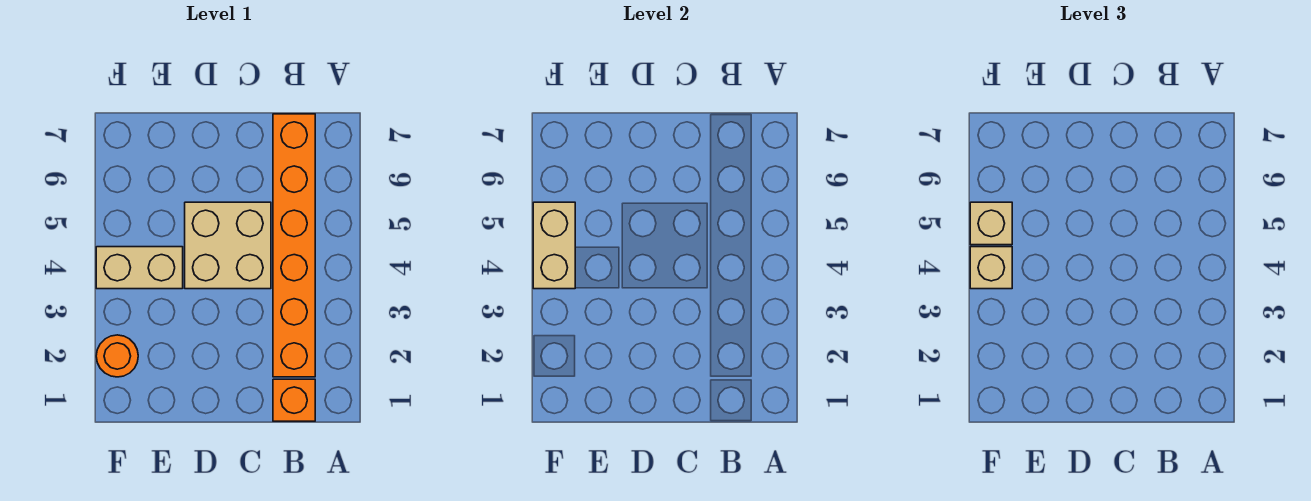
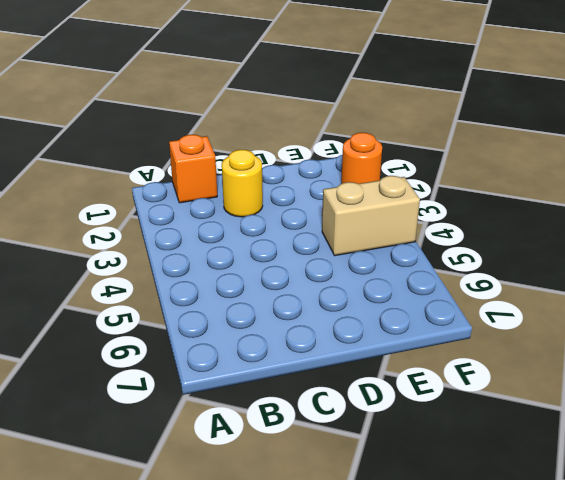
yellow 1x1 round brick [222,150,263,217] -> none
none -> orange 1x6 brick [273,114,315,377]
none -> tan 2x2 brick [185,202,271,289]

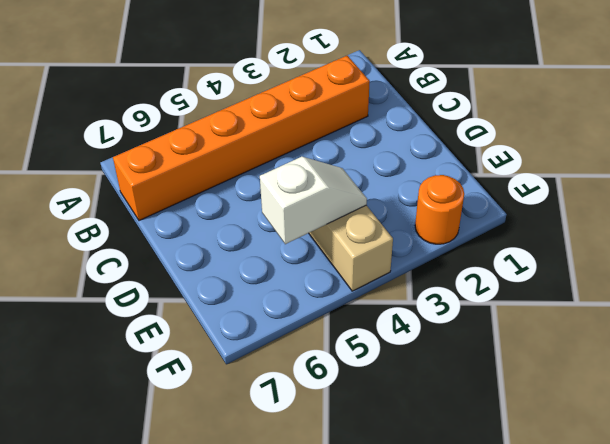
white 1x2 slope [260,157,367,244] -> none
none -> orange 1x1 brick [273,379,315,421]
none -> tan 2x2 brick [185,202,271,289]

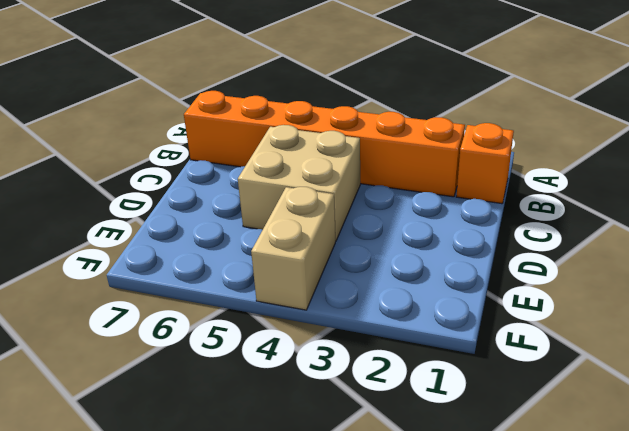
none -> orange 1x1 round brick [96,335,138,377]
none -> tan 1x2 brick [533,202,575,289]

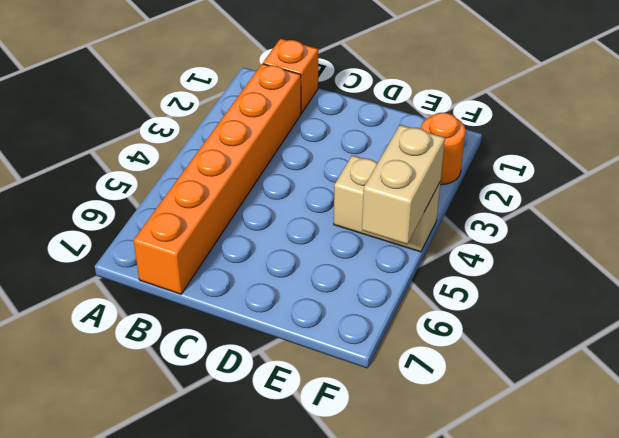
none -> tan 2x2 brick [185,202,271,289]
none -> tan 1x1 brick [970,247,1012,289]

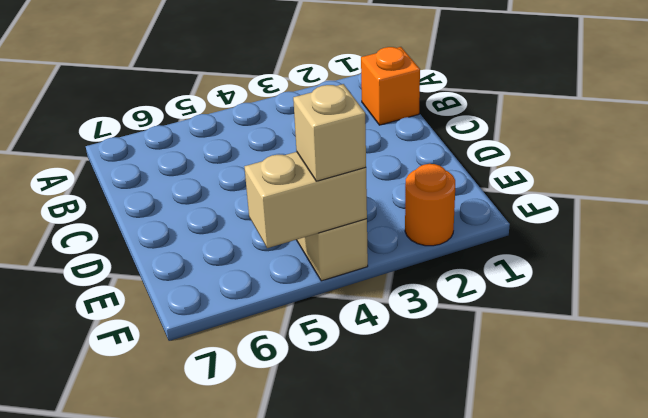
none -> orange 1x6 brick [273,114,315,377]
none -> tan 2x2 brick [185,202,271,289]

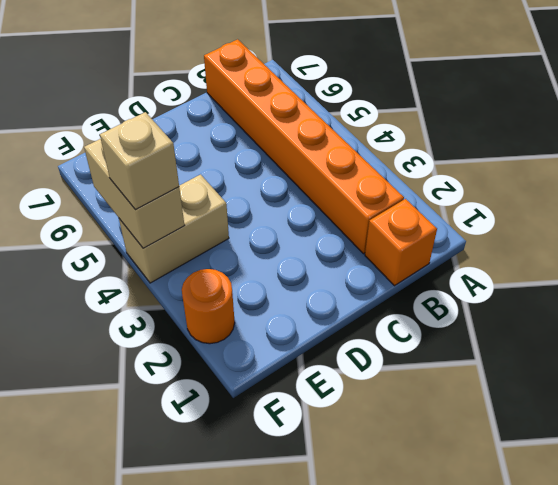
none -> tan 2x2 brick [185,202,271,289]
none -> tan 1x1 brick [970,202,1012,245]

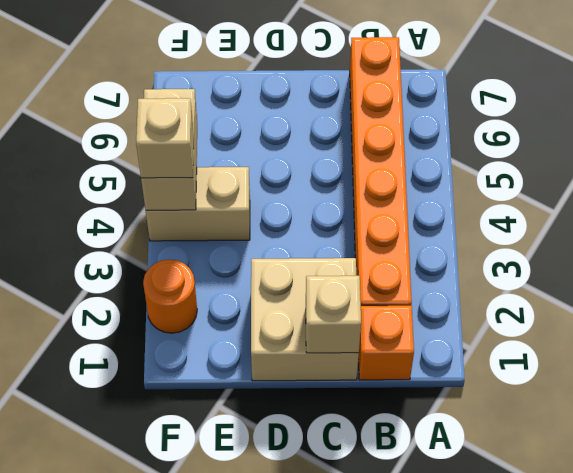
tan 2x2 brick [251,258,359,381] -> tan 2x2 brick moved to [185,202,271,289]
tan 1x1 brick [306,276,361,353] -> tan 1x1 brick moved to [970,202,1012,245]

